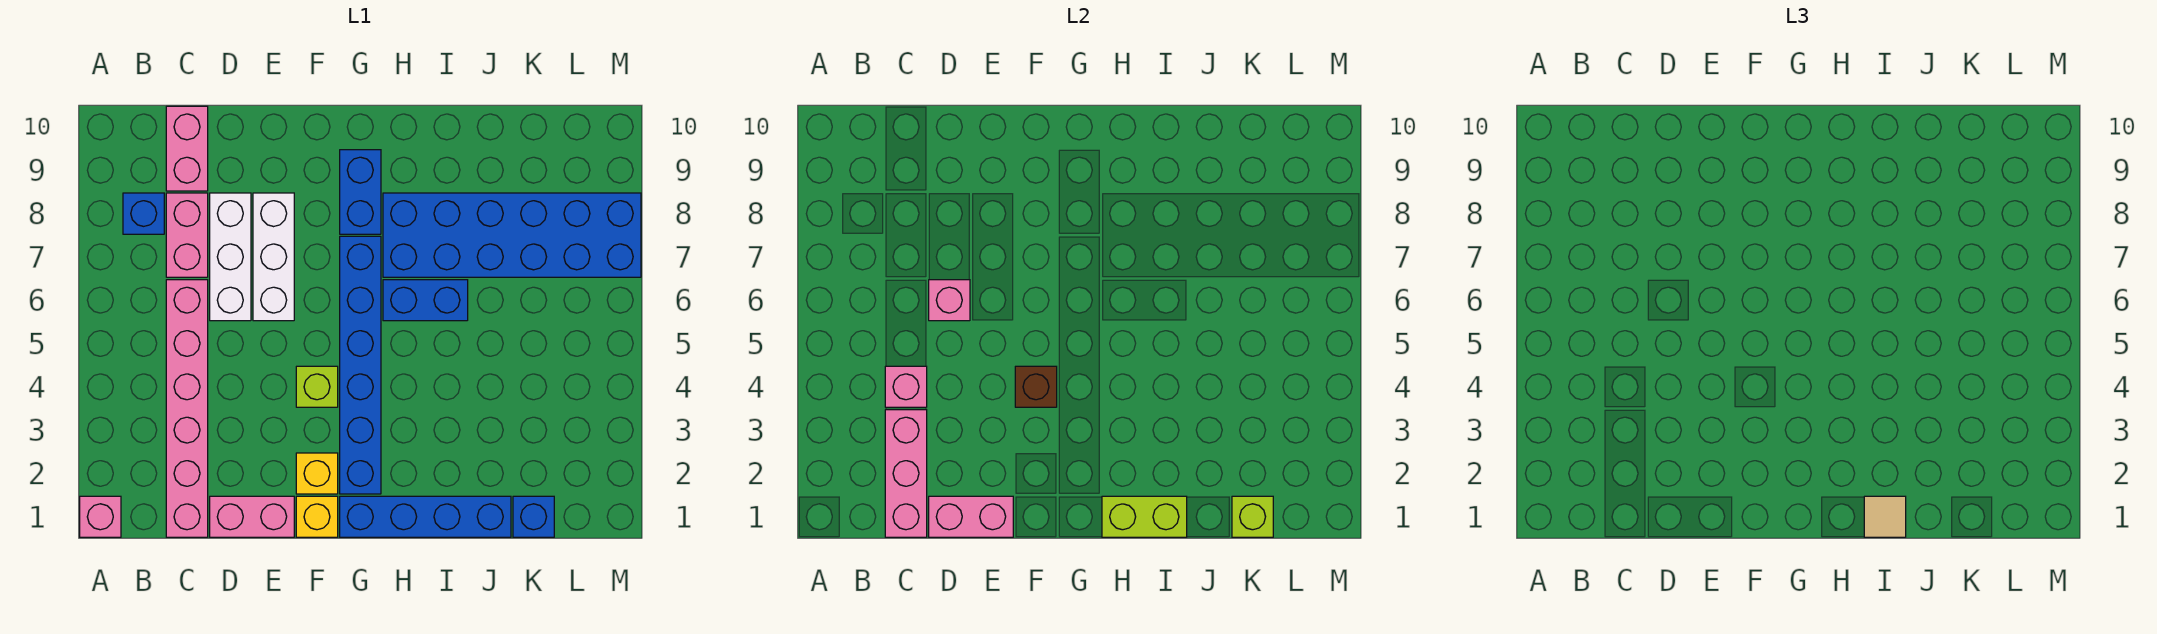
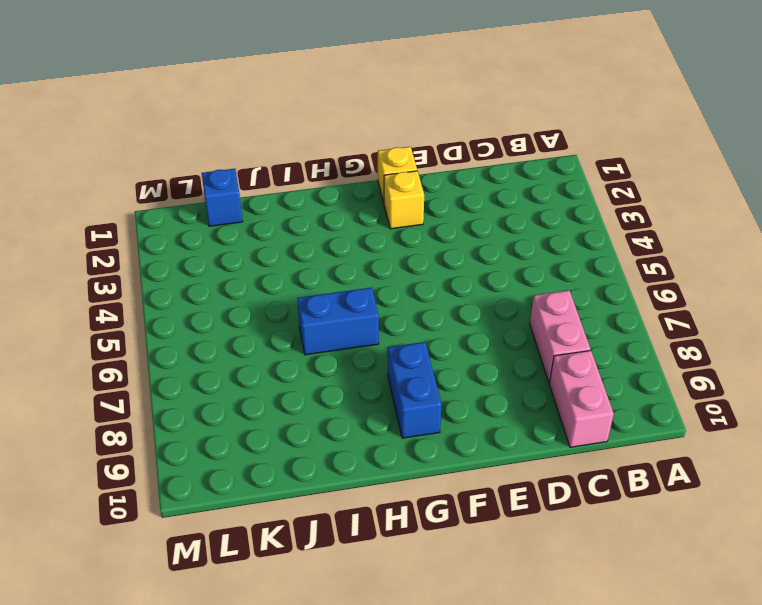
none -> pink 1x1 brick [80,496,121,537]
none -> blue 1x1 brick [123,193,164,234]
none -> pink 1x6 brick [166,280,208,537]

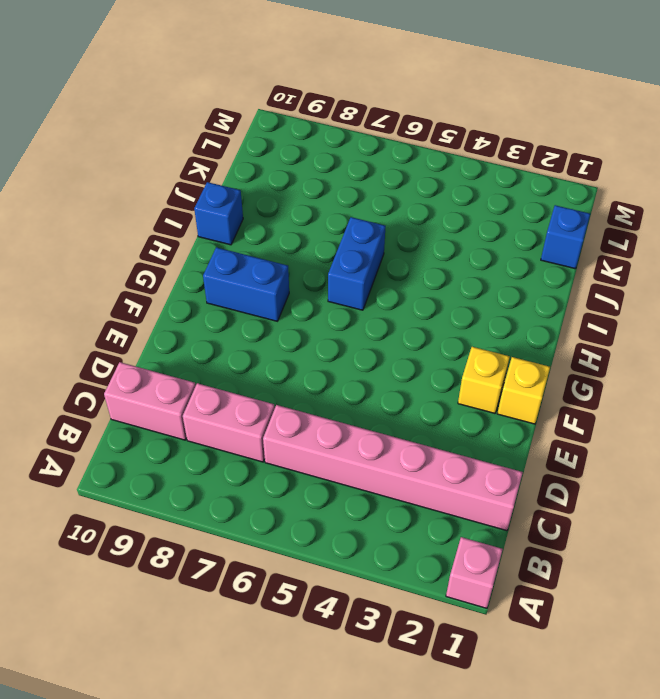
blue 1x1 brick [194,182,243,245] -> blue 1x1 brick moved to [123,193,164,234]
none -> pink 1x2 brick [210,496,294,537]
none -> white 1x3 brick [210,193,251,321]
none -> white 1x3 brick [253,193,294,321]

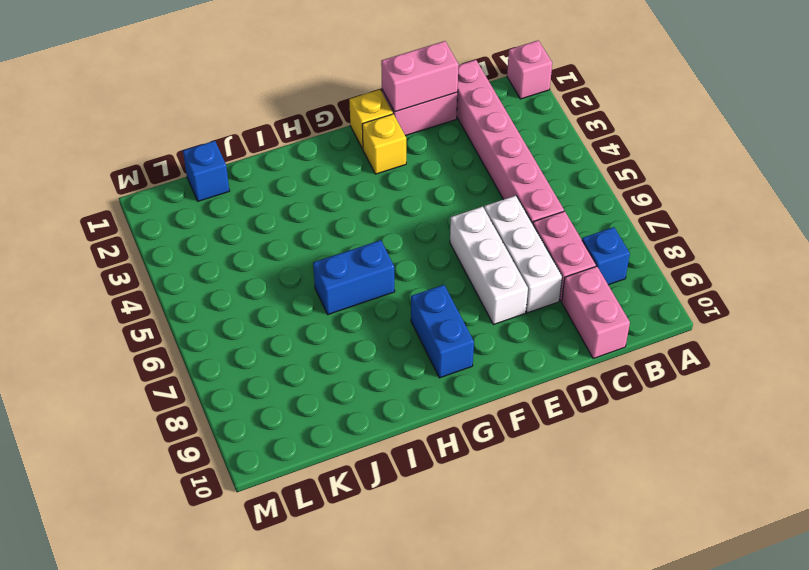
none -> lime 1x1 brick [296,366,338,407]
none -> blue 1x4 brick [340,496,511,537]
none -> blue 1x6 brick [340,236,381,494]

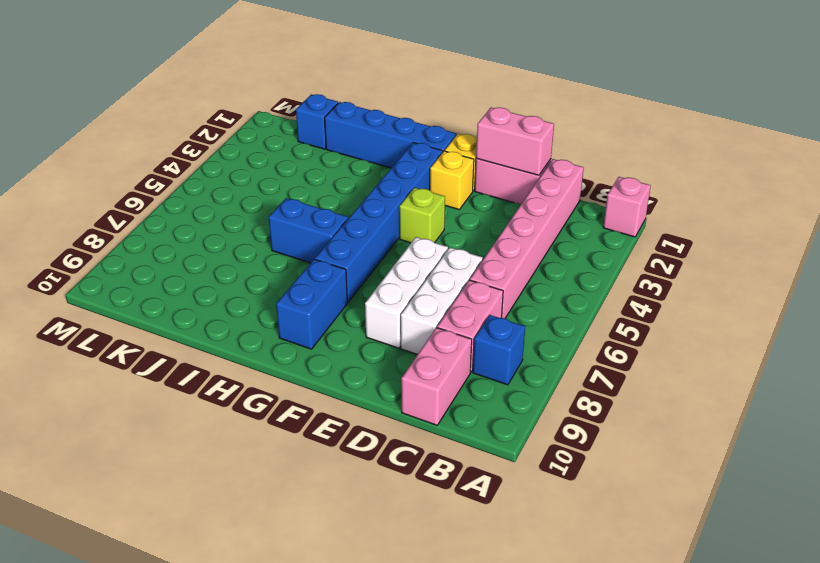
none -> blue 2x6 brick [383,193,641,277]
none -> pink 1x3 brick [885,410,927,537]
none -> pink 1x1 brick [885,366,927,407]

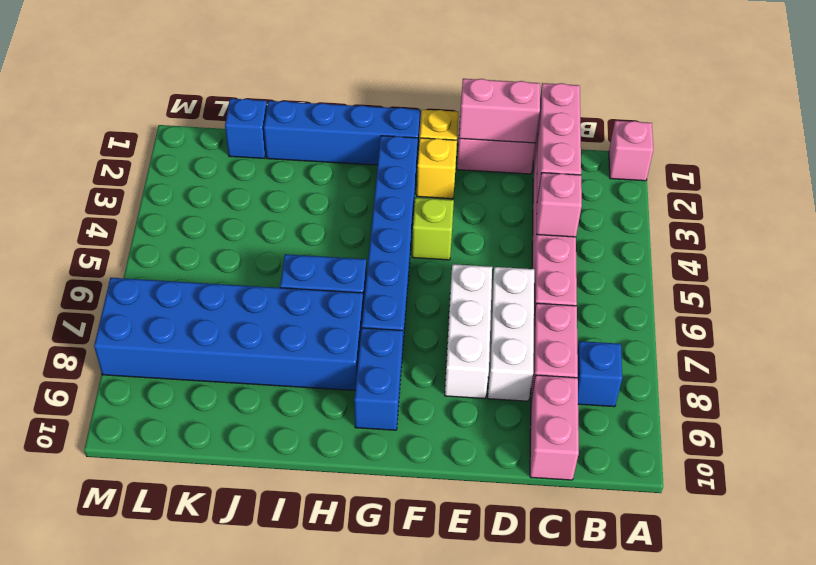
none -> pink 1x1 brick [929,280,970,321]
none -> brown 1x1 brick [1015,366,1057,407]
none -> lime 1x2 brick [1102,496,1187,537]

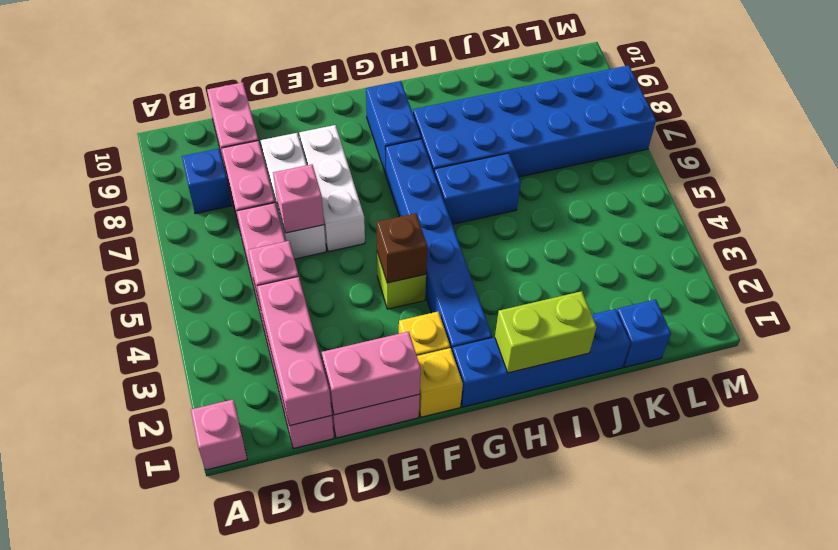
none -> lime 1x1 brick [1232,496,1273,537]
none -> tan 1x1 tile [1864,496,1906,537]

